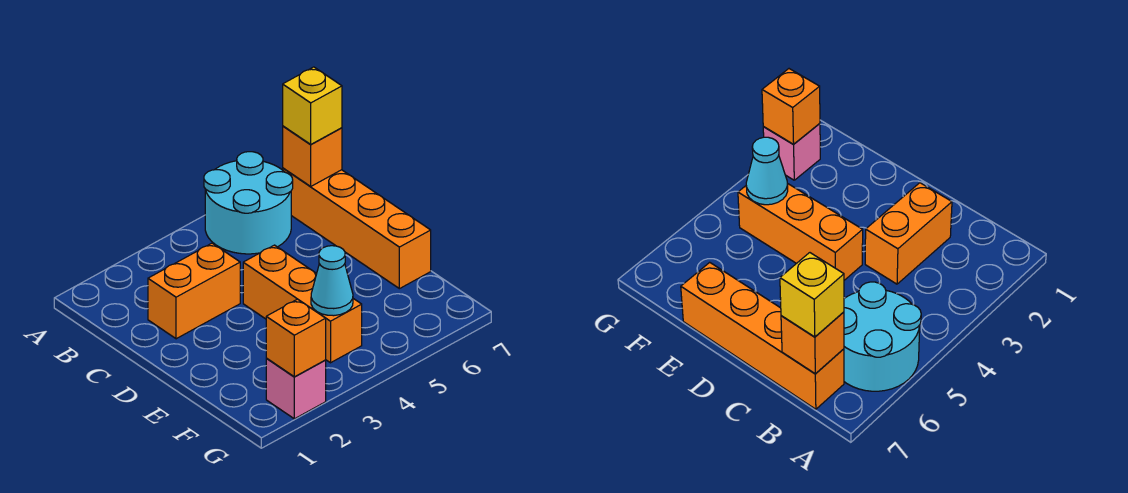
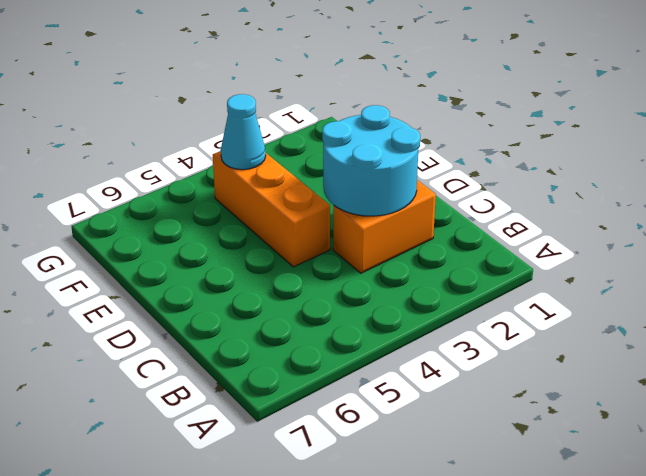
cyan 2x2 round brick [322,105,420,216] -> cyan 2x2 round brick moved to [204,152,293,254]
none -> orange 1x4 brick [283,168,431,289]
none -> pink 1x1 brick [266,359,326,419]

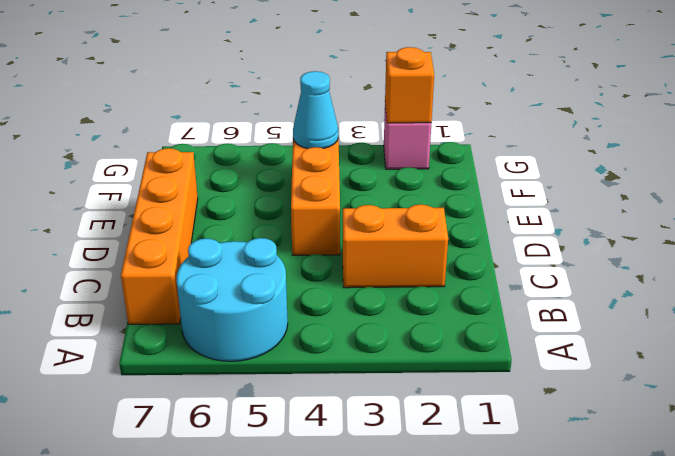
none -> orange 1x1 brick [283,126,342,187]
none -> yellow 1x1 brick [283,67,342,145]

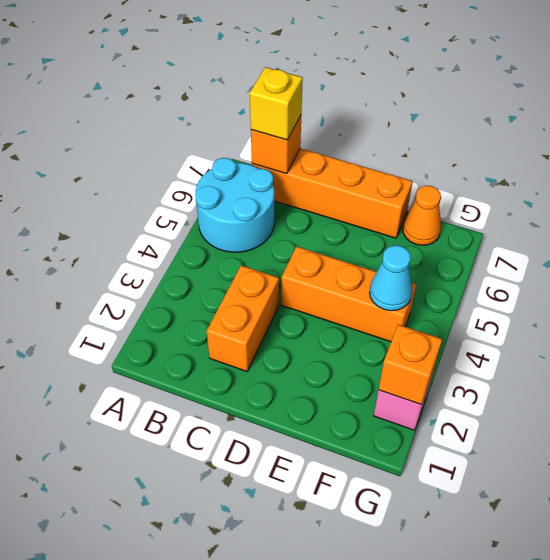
orange 1x1 cone [403,186,441,245] -> none

